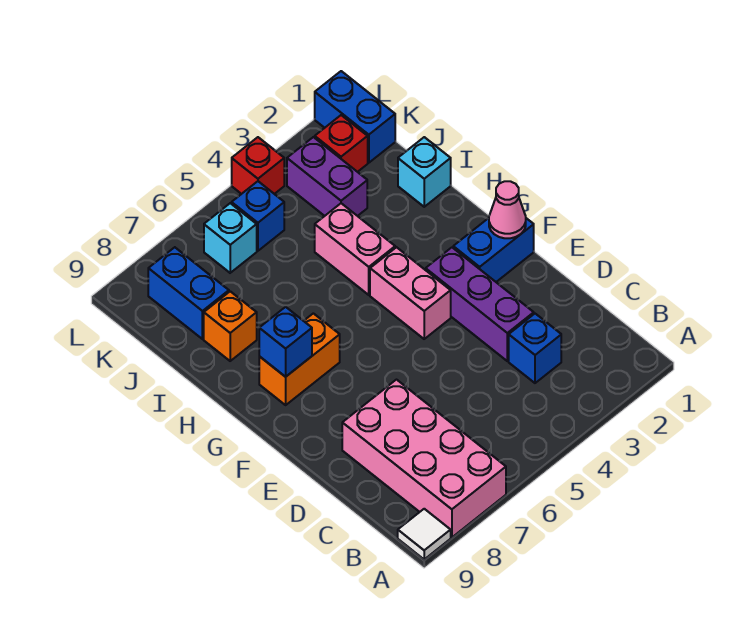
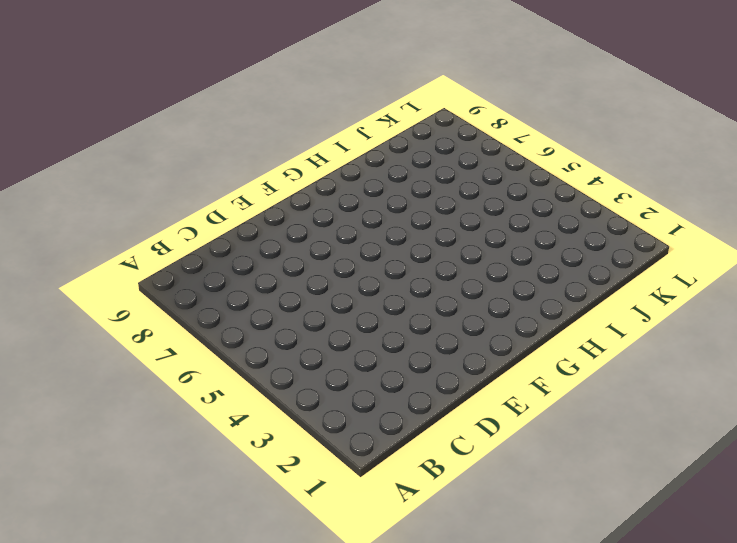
none -> pink 2x4 brick [342,380,506,537]
none -> white 1x1 tile [398,509,451,559]
none -> blue 1x1 brick [509,314,561,383]

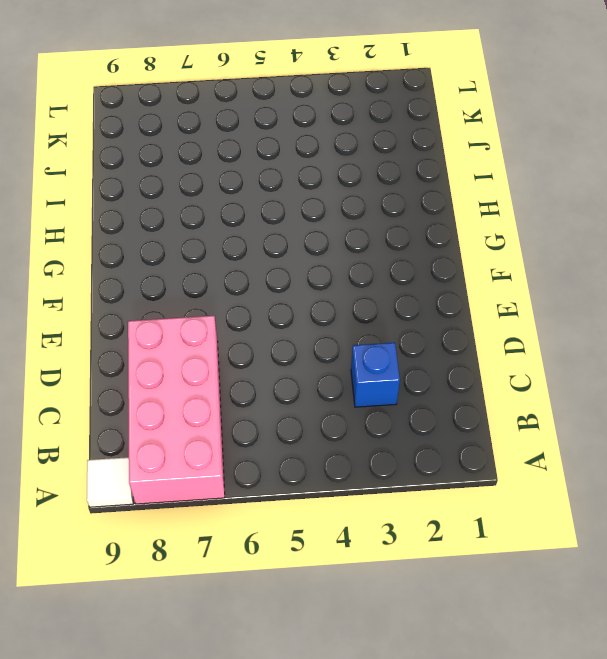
none -> purple 1x3 brick [426,248,534,361]
none -> blue 1x2 brick [453,218,534,282]
none -> pink 1x2 brick [370,247,451,339]

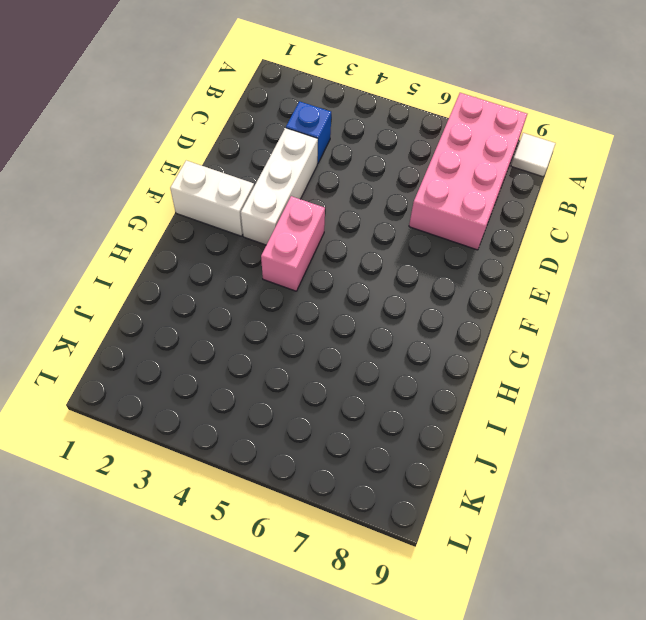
white 1x3 brick [241,128,318,245] -> purple 1x3 brick [426,248,534,361]
white 1x2 brick [170,160,254,236] -> blue 1x2 brick [453,218,534,282]
none -> orange 1x2 brick [259,313,340,405]
none -> pink 1x2 brick [315,203,395,295]
none -> cyan 1x1 brick [398,137,451,207]

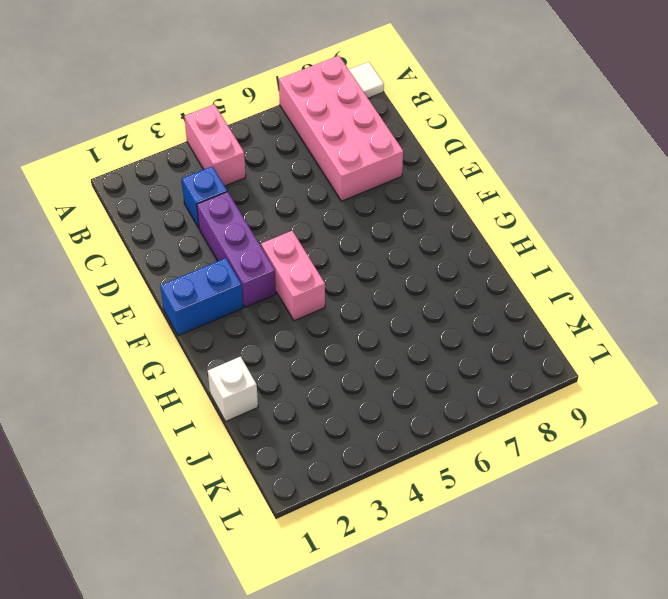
pink 1x2 brick [184,104,246,186] -> pink 1x2 brick moved to [315,203,395,295]
white 1x1 brick [208,356,258,421] -> cyan 1x1 brick [398,137,451,207]
none -> orange 1x2 brick [259,313,340,405]
none -> orange 1x1 brick [204,291,257,361]
none -> purple 1x2 brick [287,137,367,216]

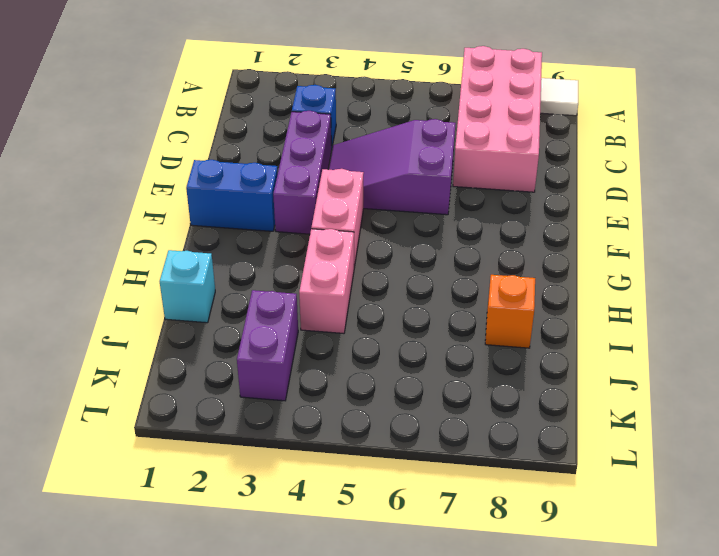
purple 2x3 slope [329,119,456,215] -> none
none -> orange 1x2 brick [259,313,340,405]
none -> blue 1x2 brick [148,247,229,339]
none -> blue 1x2 brick [315,71,395,163]

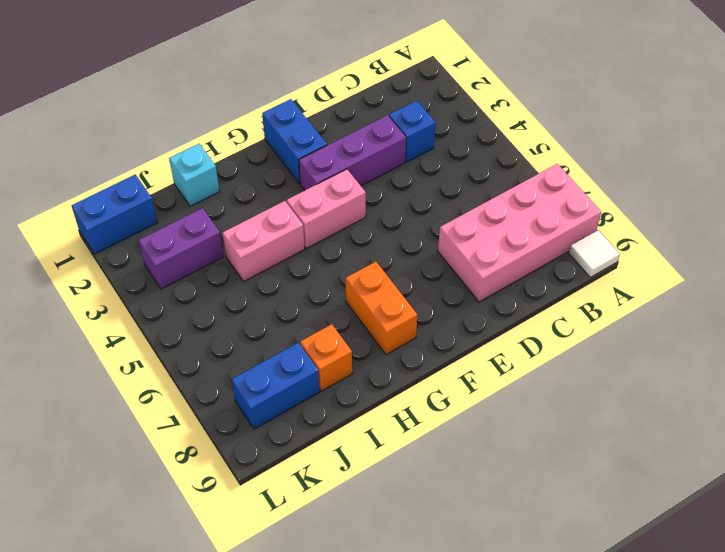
none -> red 1x1 brick [315,115,368,172]
none -> blue 1x1 brick [232,181,284,251]
none -> cyan 1x1 brick [204,203,257,273]

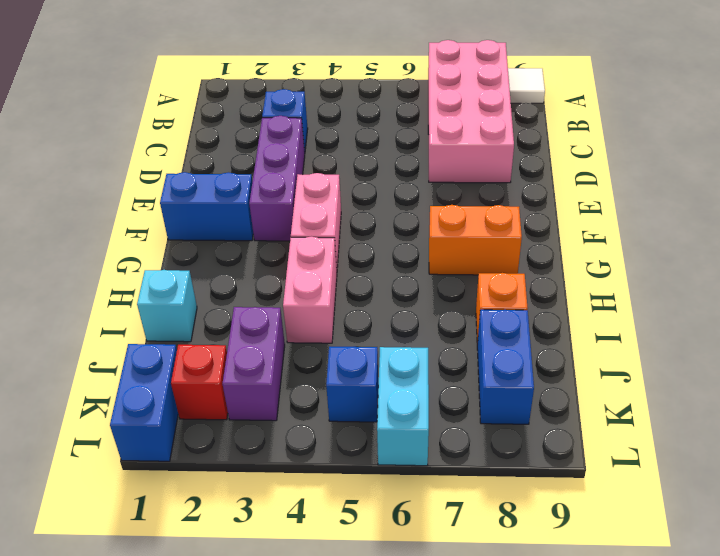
cyan 1x2 brick [377,347,429,466] -> cyan 1x1 brick [204,203,257,273]
none -> red 1x1 brick [232,137,284,194]
none -> pink 1x1 cone [489,181,526,238]
none -> blue 1x1 brick [259,307,312,377]

